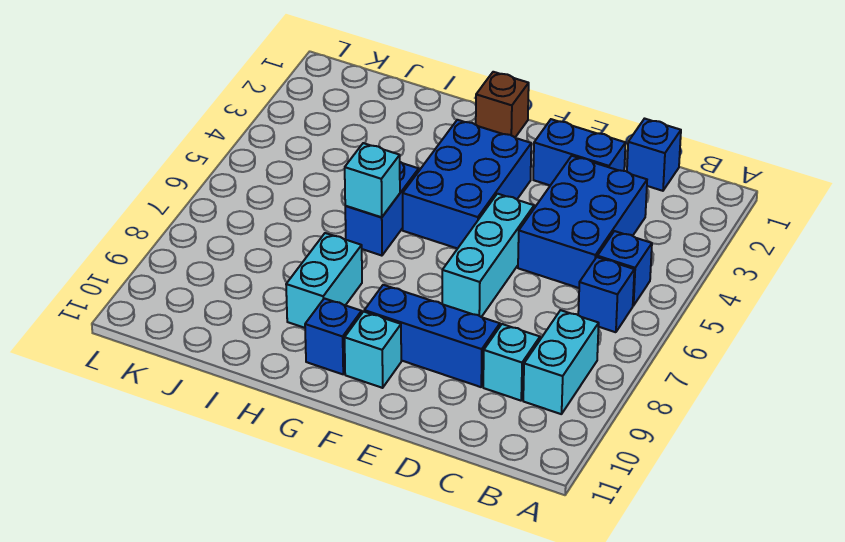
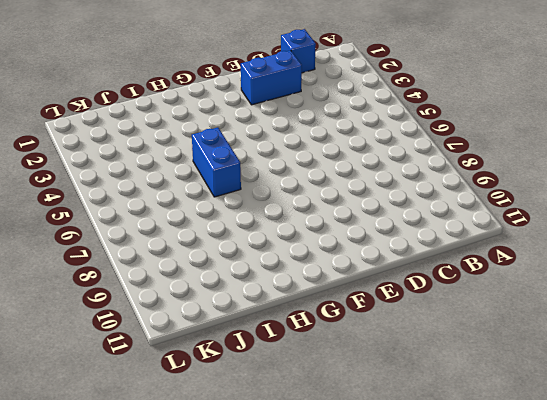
none -> blue 1x1 brick [597,231,652,306]
none -> blue 1x1 brick [578,257,634,332]
none -> cyan 1x2 brick [523,310,599,414]

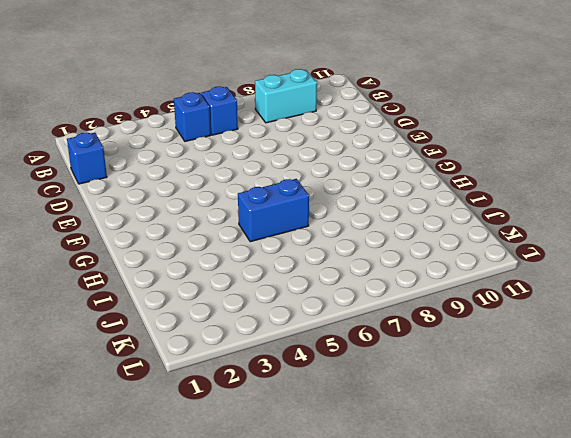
none -> blue 2x3 brick [518,156,647,288]
none -> cyan 1x1 brick [483,324,540,401]
none -> blue 1x2 brick [533,119,626,185]

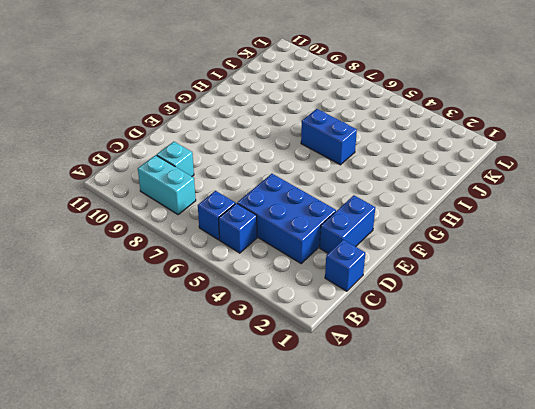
none -> blue 1x3 brick [364,285,500,387]
none -> cyan 1x3 brick [442,194,534,317]
none -> blue 2x3 brick [403,120,531,249]

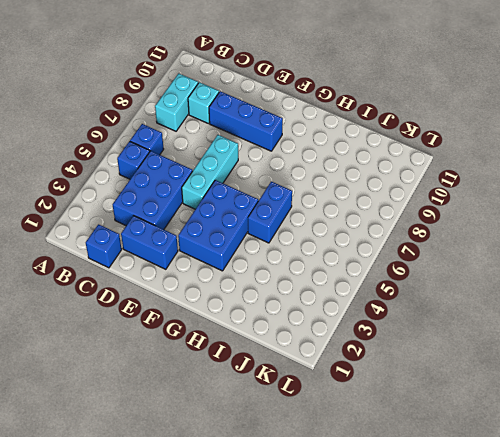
none -> cyan 1x1 brick [345,312,401,388]
none -> brown 1x1 brick [476,72,529,137]
none -> blue 1x1 brick [305,298,362,374]

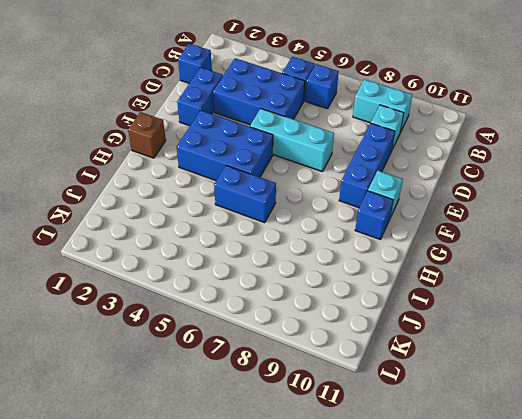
none -> cyan 1x2 brick [286,233,362,328]
none -> cyan 1x1 brick [345,143,400,217]

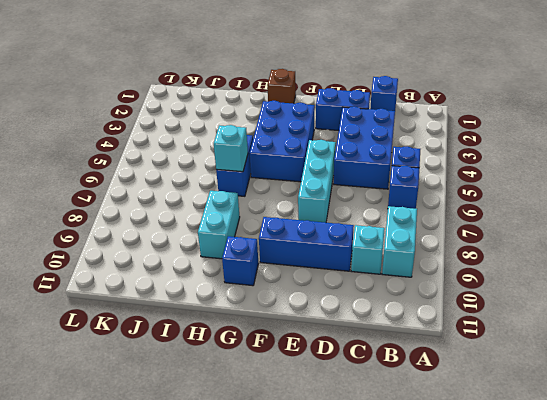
none -> cyan 1x1 brick [345,312,401,388]

